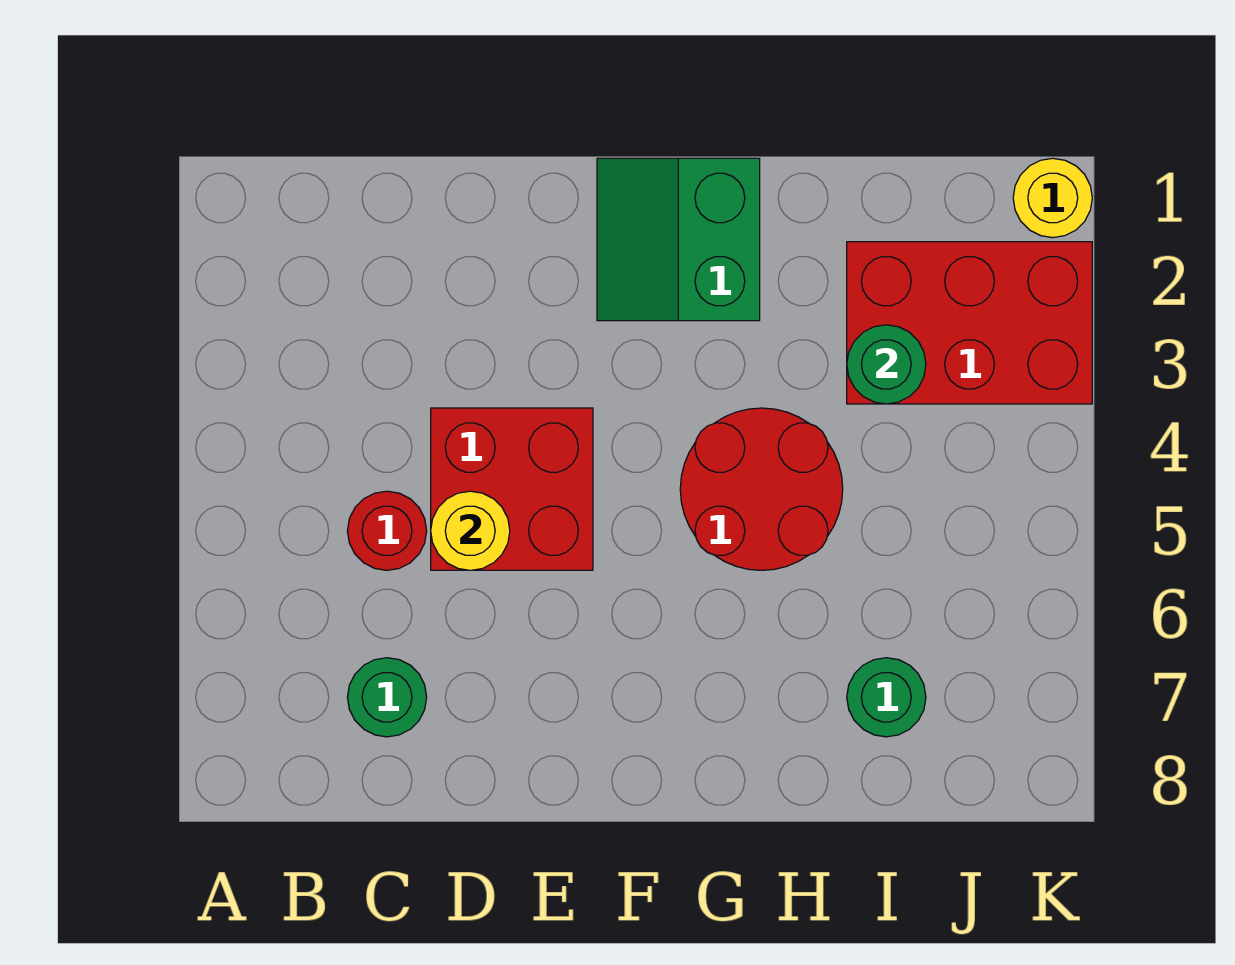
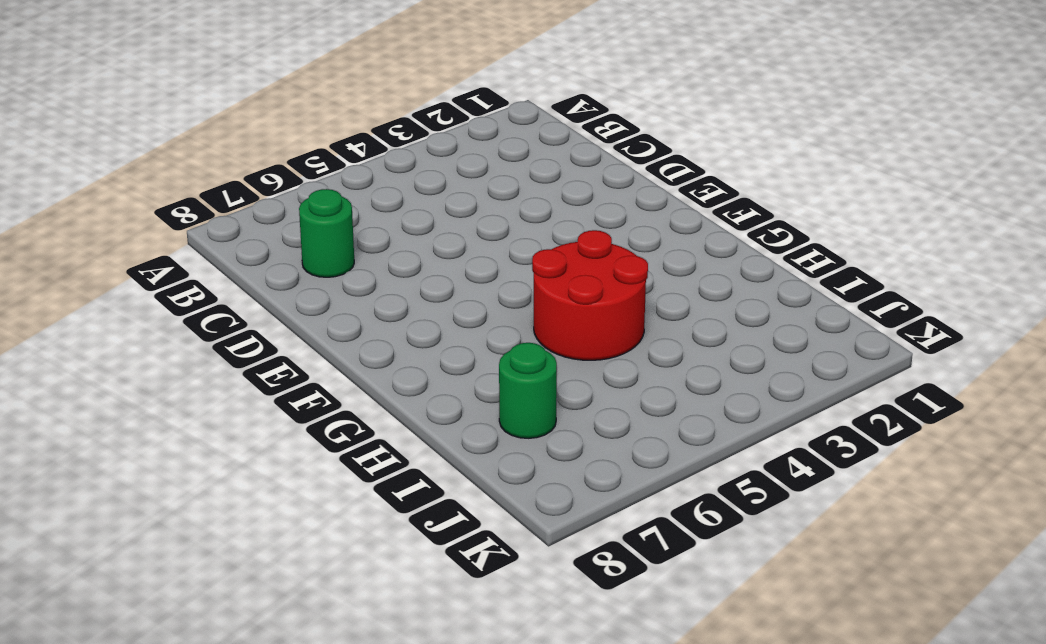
none -> red 1x1 round brick [347,491,427,570]
none -> red 2x2 brick [431,408,593,570]

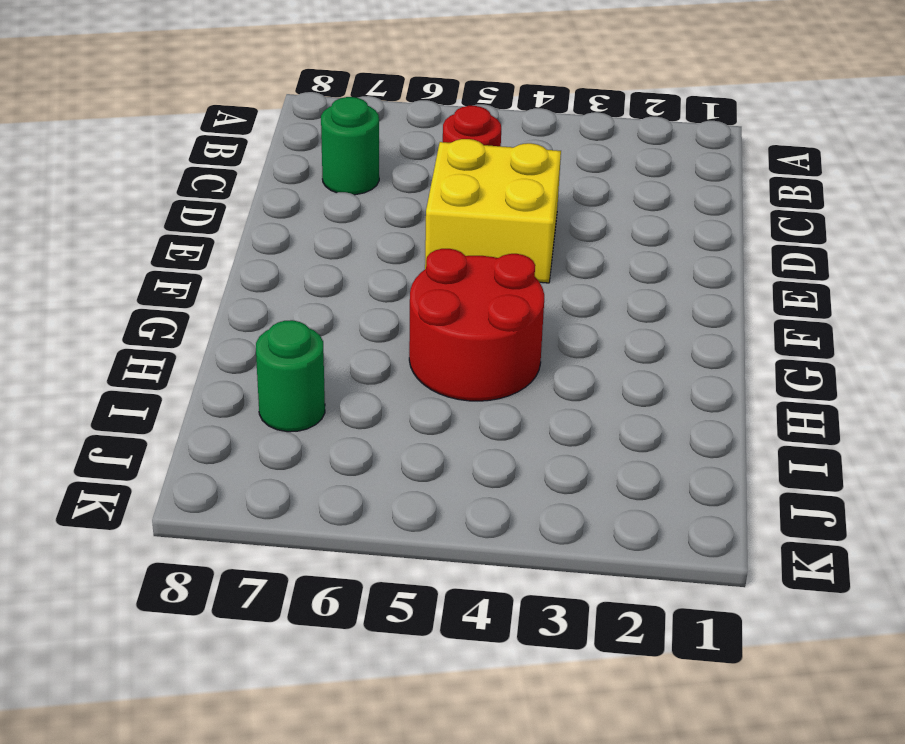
yellow 2x2 brick [425,139,561,283] -> red 2x2 brick [431,408,593,570]
none -> green 2x2 slope [597,158,760,321]
none -> red 2x3 brick [847,242,1092,404]

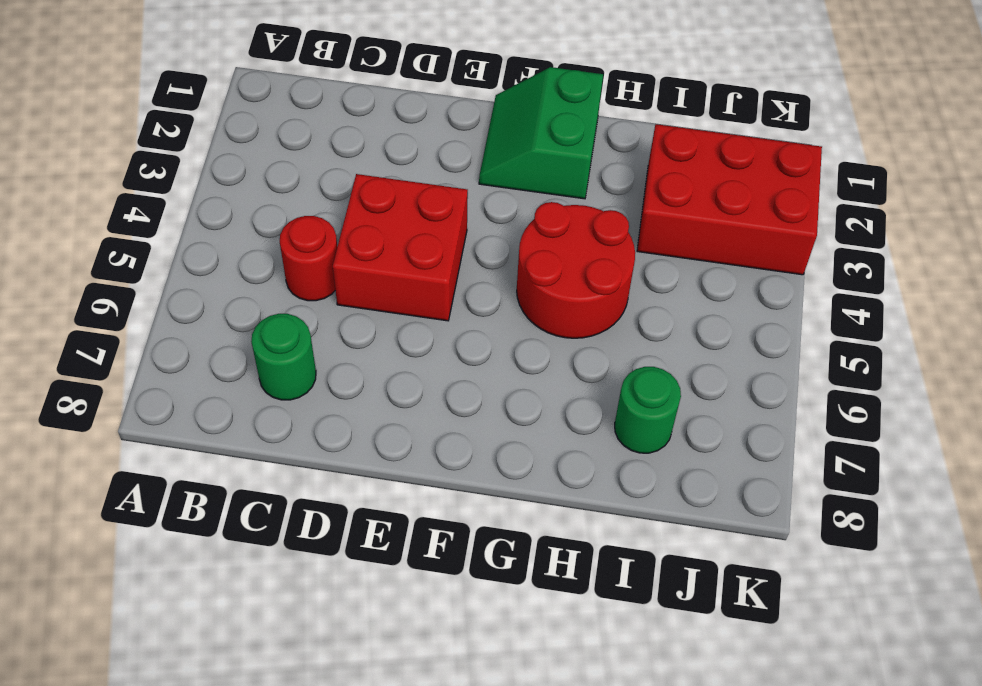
none -> yellow 1x1 round brick [1013,158,1092,238]
none -> yellow 1x1 round brick [431,491,510,570]

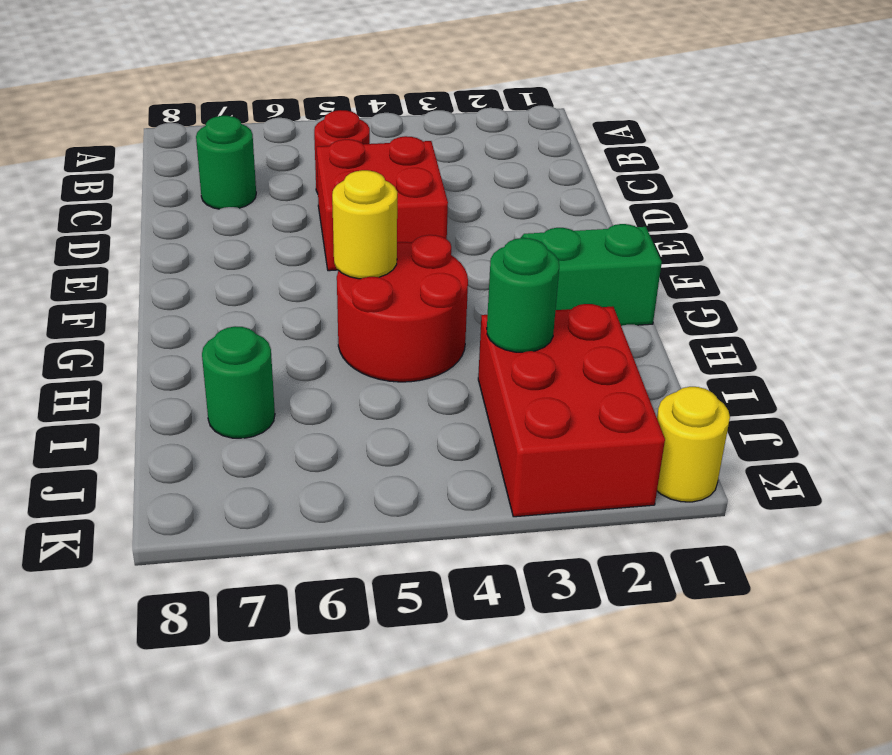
yellow 1x1 round brick [332,170,397,279] -> yellow 1x1 round brick moved to [431,491,510,570]

